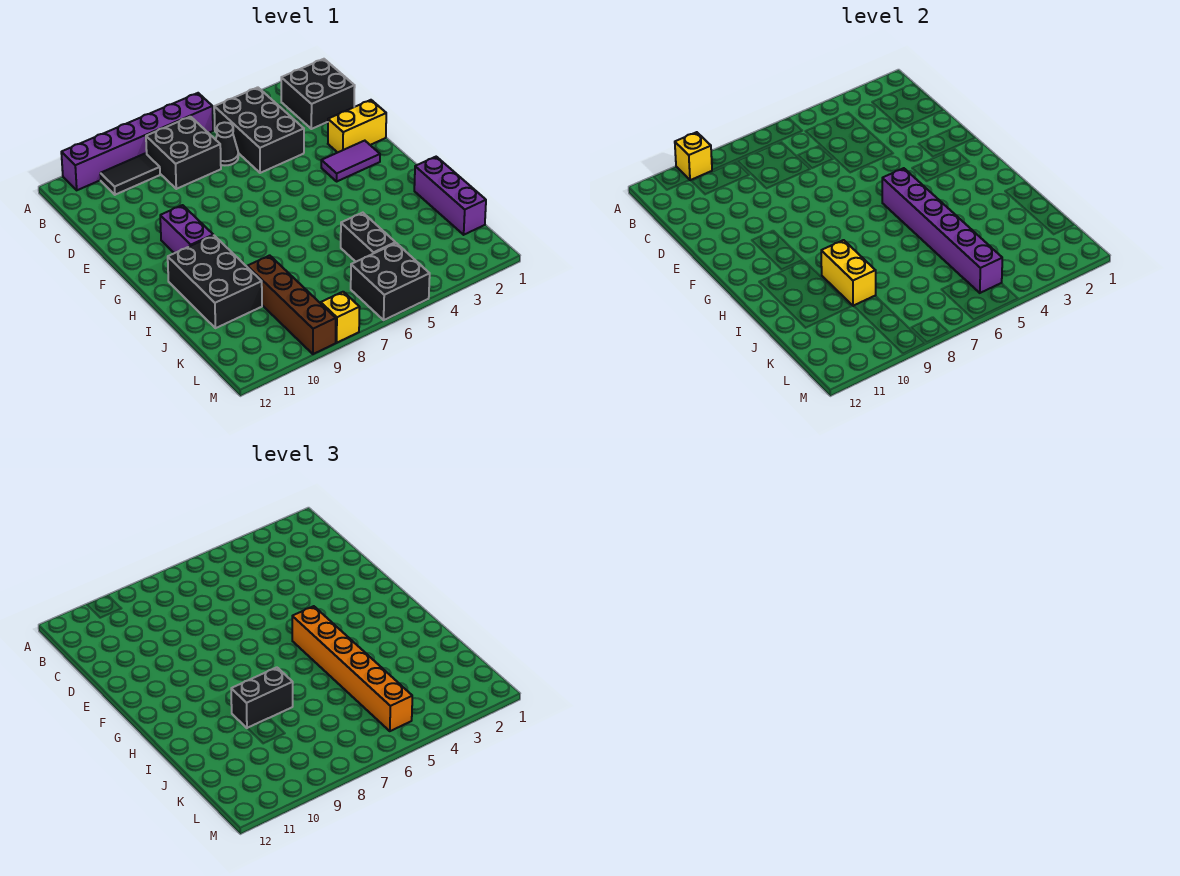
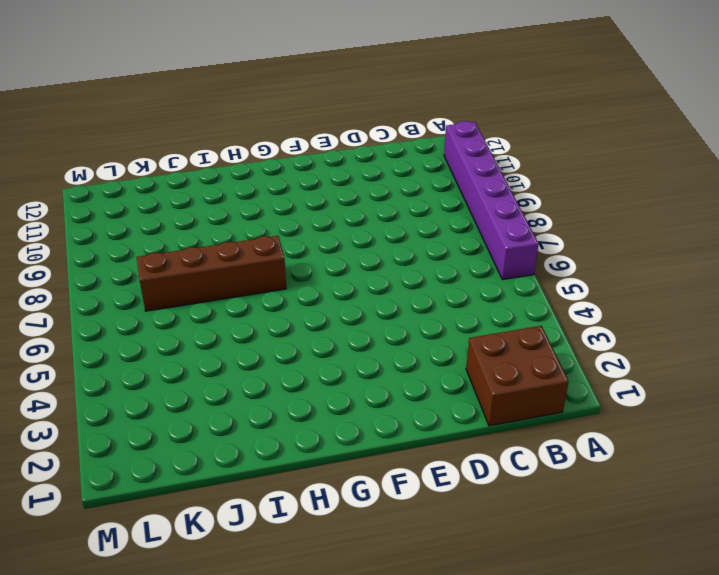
brown 2x2 brick [466,326,569,426] -> black 2x2 brick [281,59,355,129]
brown 1x4 brick [137,236,286,311] -> brown 1x4 brick moved to [247,255,336,354]
none -> black 2x3 brick [214,87,304,173]
none -> black 2x2 brick [146,117,221,189]
none -> black 1x2 tile [100,153,160,195]

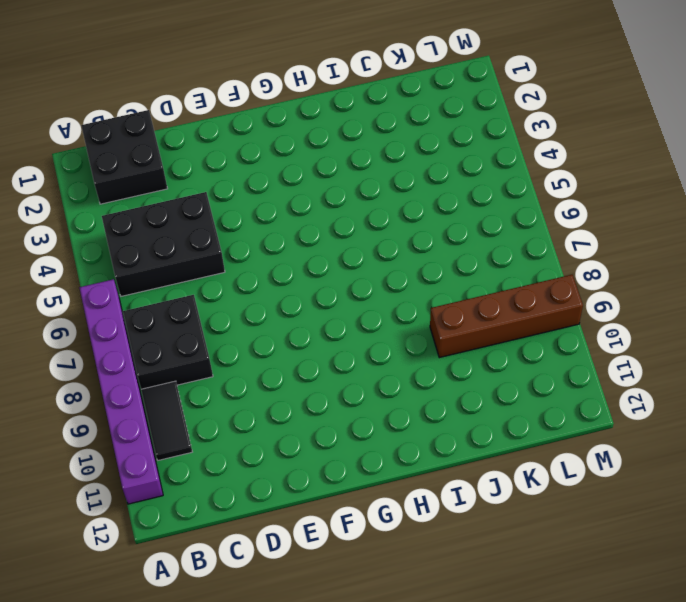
none -> black 1x1 cone [216,122,238,165]
none -> yellow 1x2 brick [328,100,386,153]
none -> purple 1x2 tile [321,141,380,181]

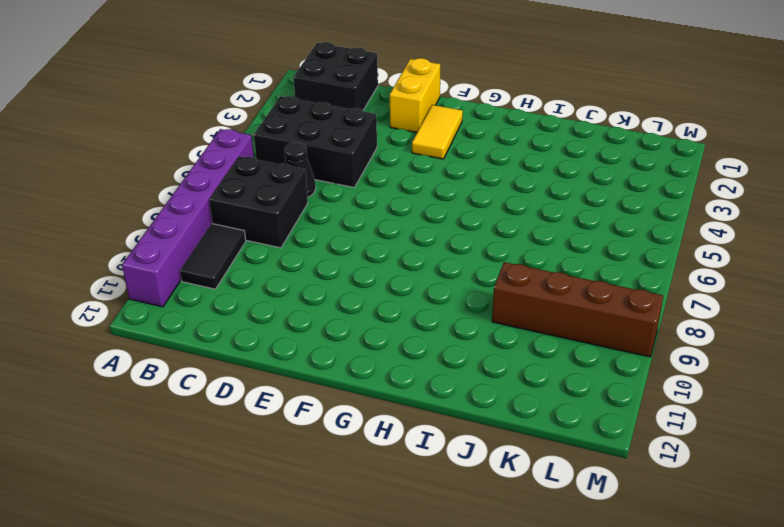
yellow 1x2 tile [412,105,463,159] -> purple 1x2 tile [321,141,380,181]
none -> purple 1x2 brick [160,205,213,253]
none -> black 2x3 brick [168,235,262,328]
none -> purple 1x3 brick [414,157,486,235]

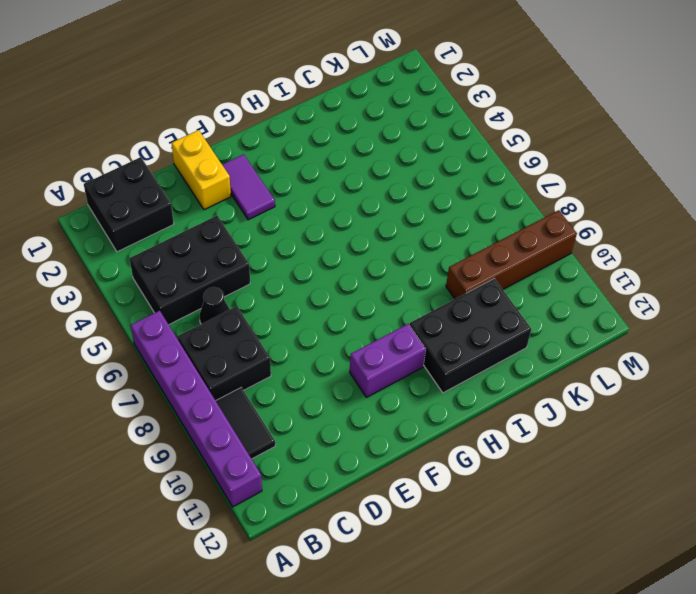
none -> purple 1x3 brick [414,157,486,235]
none -> black 1x2 brick [341,213,395,262]
none -> black 2x2 brick [351,243,430,320]

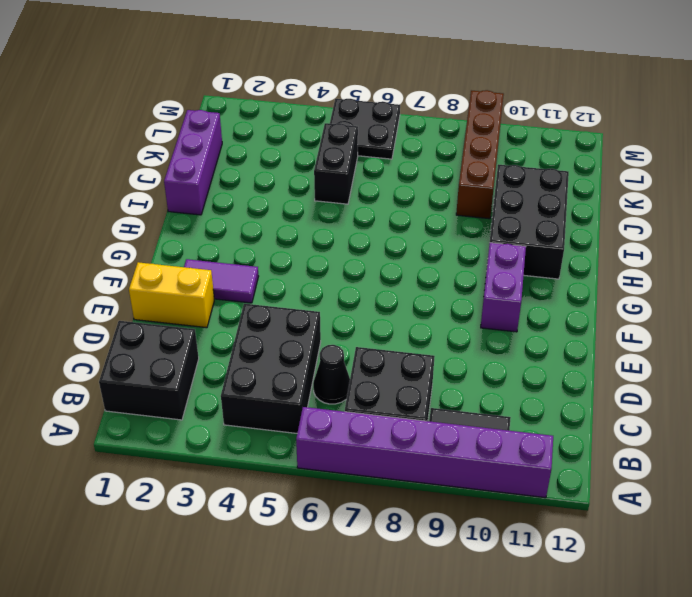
black 2x2 plate [330,99,400,159] -> black 2x2 brick [351,243,430,320]
none -> yellow 1x1 brick [321,292,360,343]
none -> yellow 1x1 brick [675,132,712,180]
none -> purple 1x6 brick [882,168,1002,293]

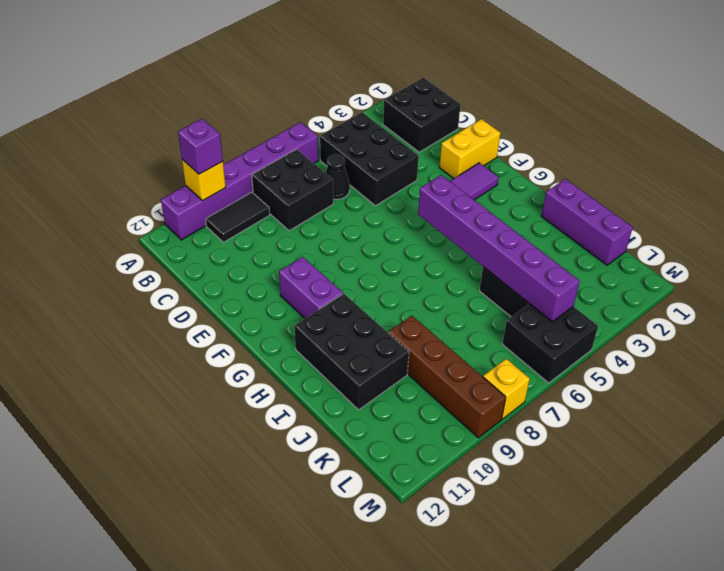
purple 1x1 brick [178,119,223,174] -> none
none -> yellow 1x2 brick [821,240,876,306]
none -> orange 1x6 brick [292,606,412,731]
none -> black 1x2 brick [231,667,293,728]

